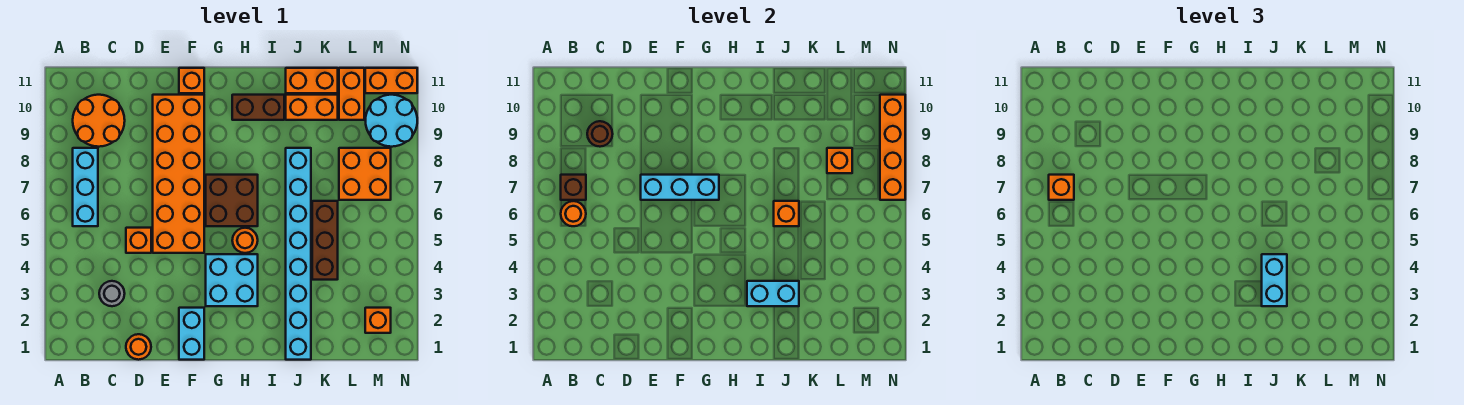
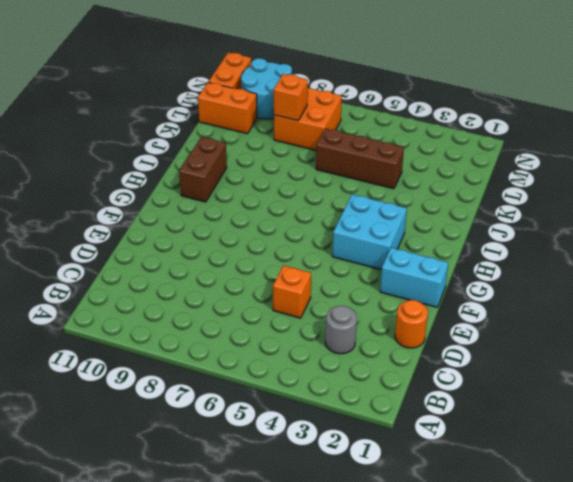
none -> cyan 1x3 brick [73,148,98,226]
none -> orange 2x2 round brick [73,95,125,147]
none -> orange 2x6 brick [153,95,204,253]
none -> orange 1x1 brick [179,68,204,93]

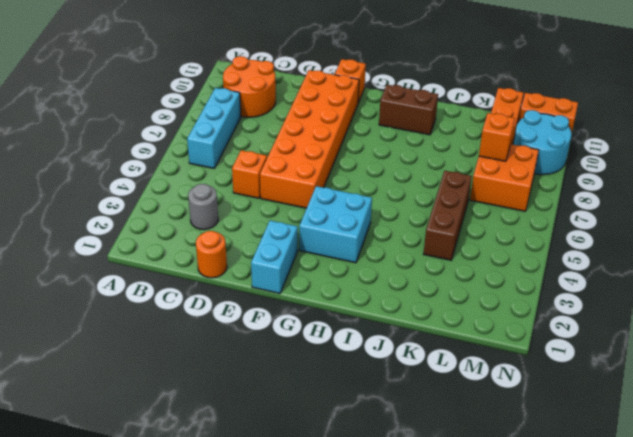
none -> brown 2x2 brick [206,175,258,226]
none -> orange 1x1 round brick [232,228,258,253]
none -> cyan 1x8 brick [286,148,311,360]
none -> orange 1x2 brick [286,95,338,120]

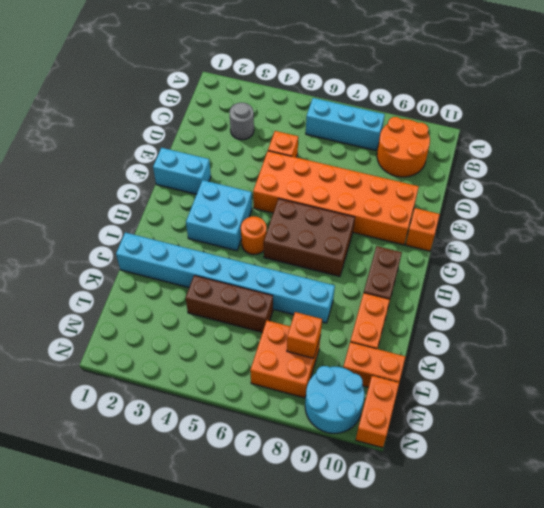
brown 2x3 brick [264,199,355,277] -> brown 2x2 brick [206,175,258,226]
none -> orange 1x1 round brick [126,334,151,360]
none -> orange 1x2 brick [286,68,338,93]
none -> orange 1x1 brick [365,308,391,333]
none -> orange 1x1 round brick [561,201,586,226]

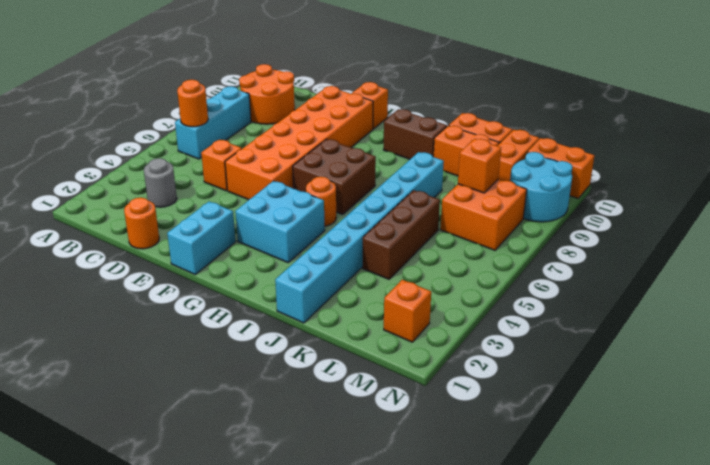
none -> brown 1x1 brick [561,175,586,200]
none -> brown 1x1 round brick [587,121,613,147]
none -> cyan 1x3 brick [641,175,719,200]
none -> cyan 1x2 brick [747,281,799,306]

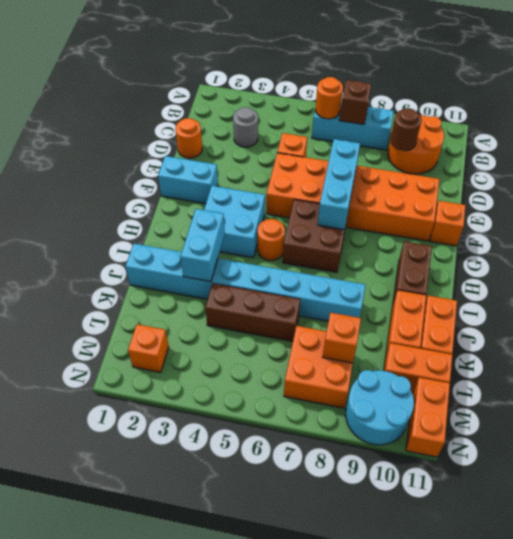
none -> orange 1x1 brick [774,201,799,226]
none -> orange 1x4 brick [880,95,905,200]
none -> orange 1x1 brick [1049,175,1074,200]
none -> cyan 1x2 brick [1262,254,1287,306]

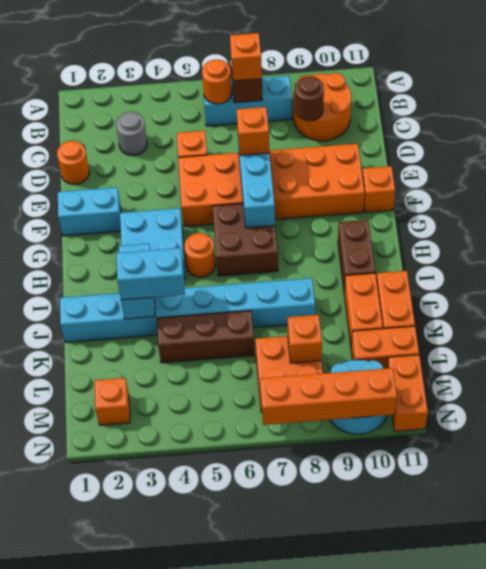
orange 1x1 brick [237,107,269,155] -> orange 1x1 brick moved to [774,201,799,226]

